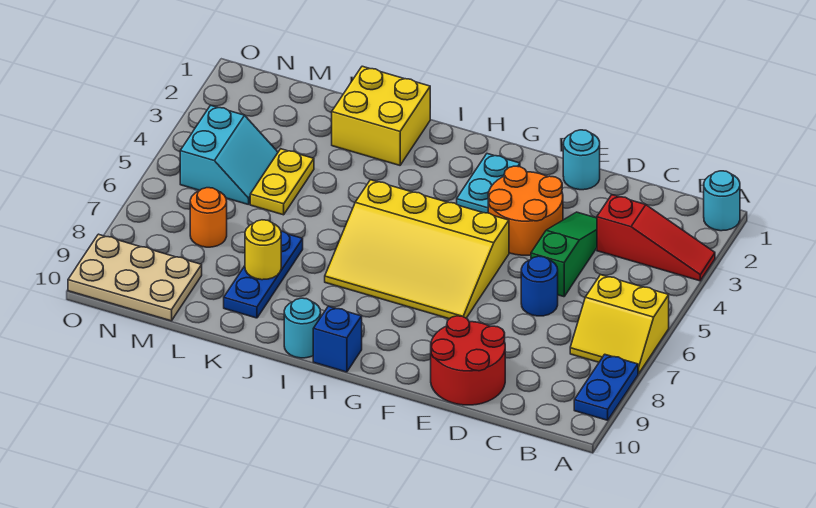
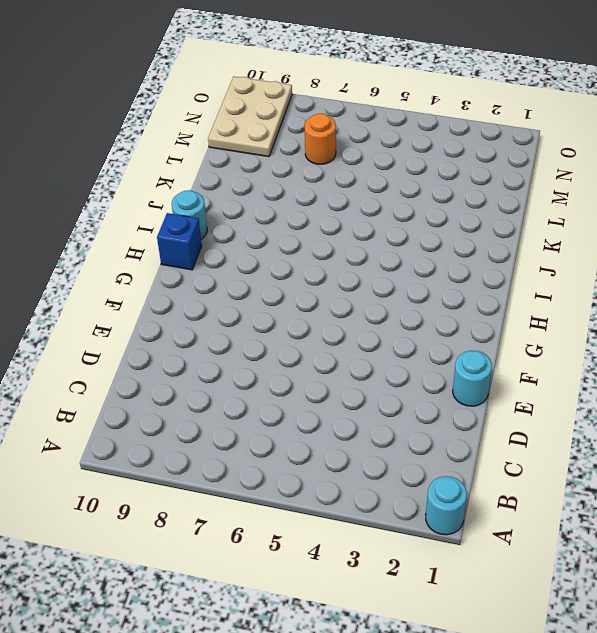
none -> red 1x3 slope [597,195,715,281]
none -> yellow 2x2 slope [570,275,669,374]
none -> blue 1x2 plate [574,354,638,420]

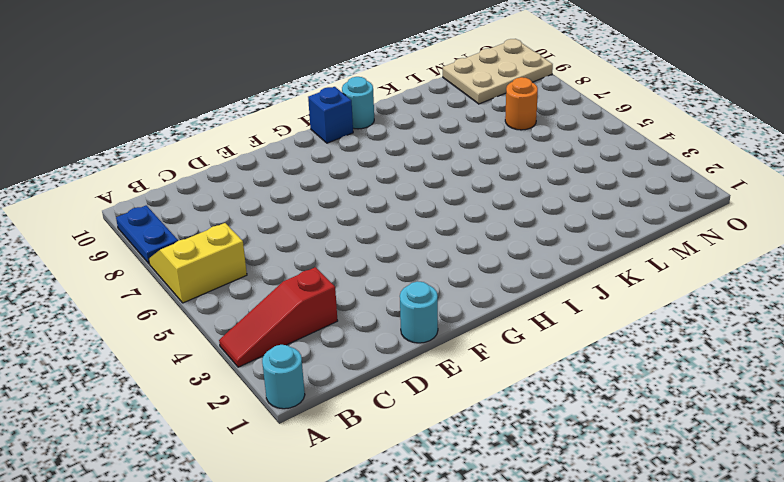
none -> green 1x3 slope [531,212,597,297]
none -> blue 1x1 round brick [521,256,558,316]
none -> red 2x2 round brick [431,316,505,405]

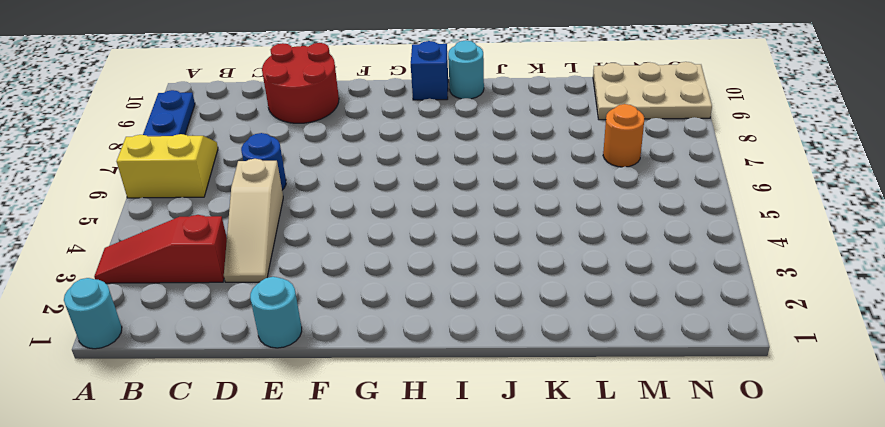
tan 1x3 slope [224,159,283,282] -> green 1x3 slope [531,212,597,297]
none -> orange 2x2 round brick [488,166,563,255]
none -> yellow 3x4 slope [325,180,509,319]
none -> cyan 1x2 plate [457,154,520,213]

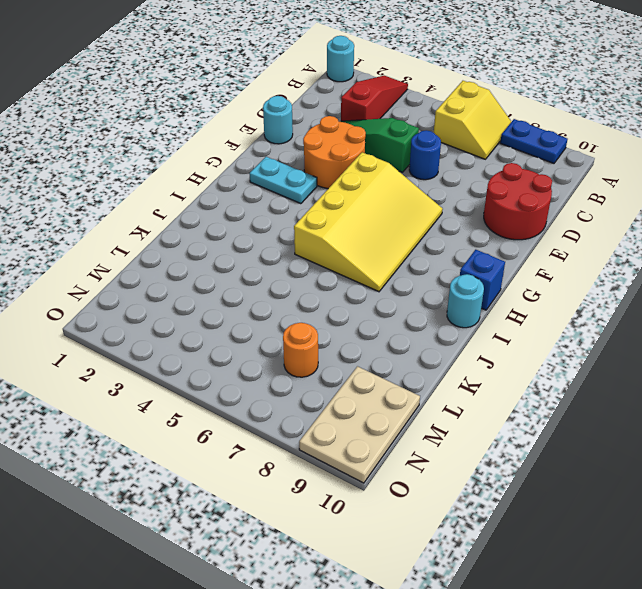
none -> yellow 2x2 brick [332,66,430,165]
none -> blue 1x3 plate [224,231,303,318]
none -> yellow 1x2 plate [250,149,314,215]

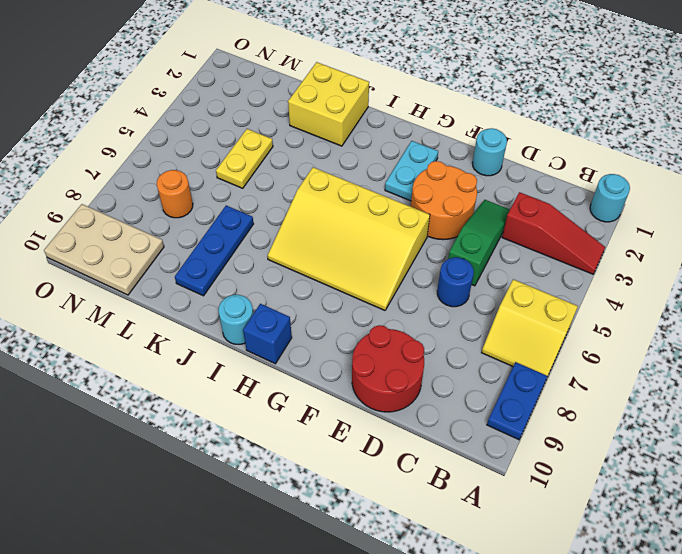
none -> cyan 2x2 slope [180,105,278,205]
none -> yellow 1x1 round brick [245,220,281,280]

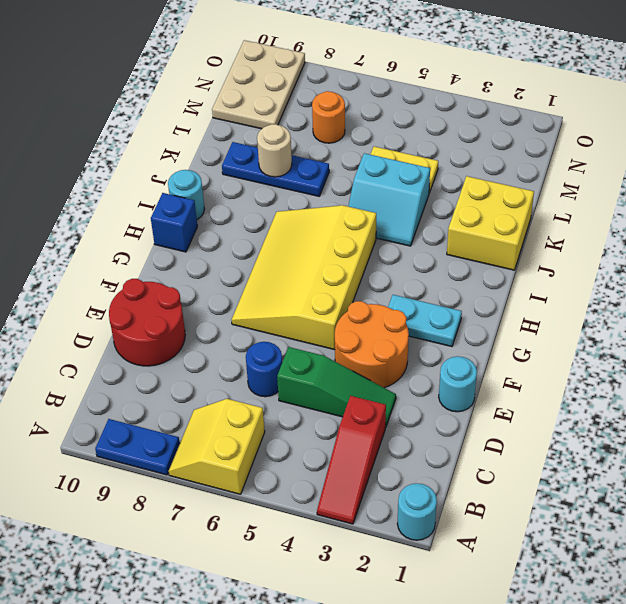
cyan 2x2 slope [348,153,430,246] -> cyan 2x2 slope moved to [180,105,278,205]
tan 1x1 round brick [257,124,292,177] -> yellow 1x1 round brick [245,220,281,280]

